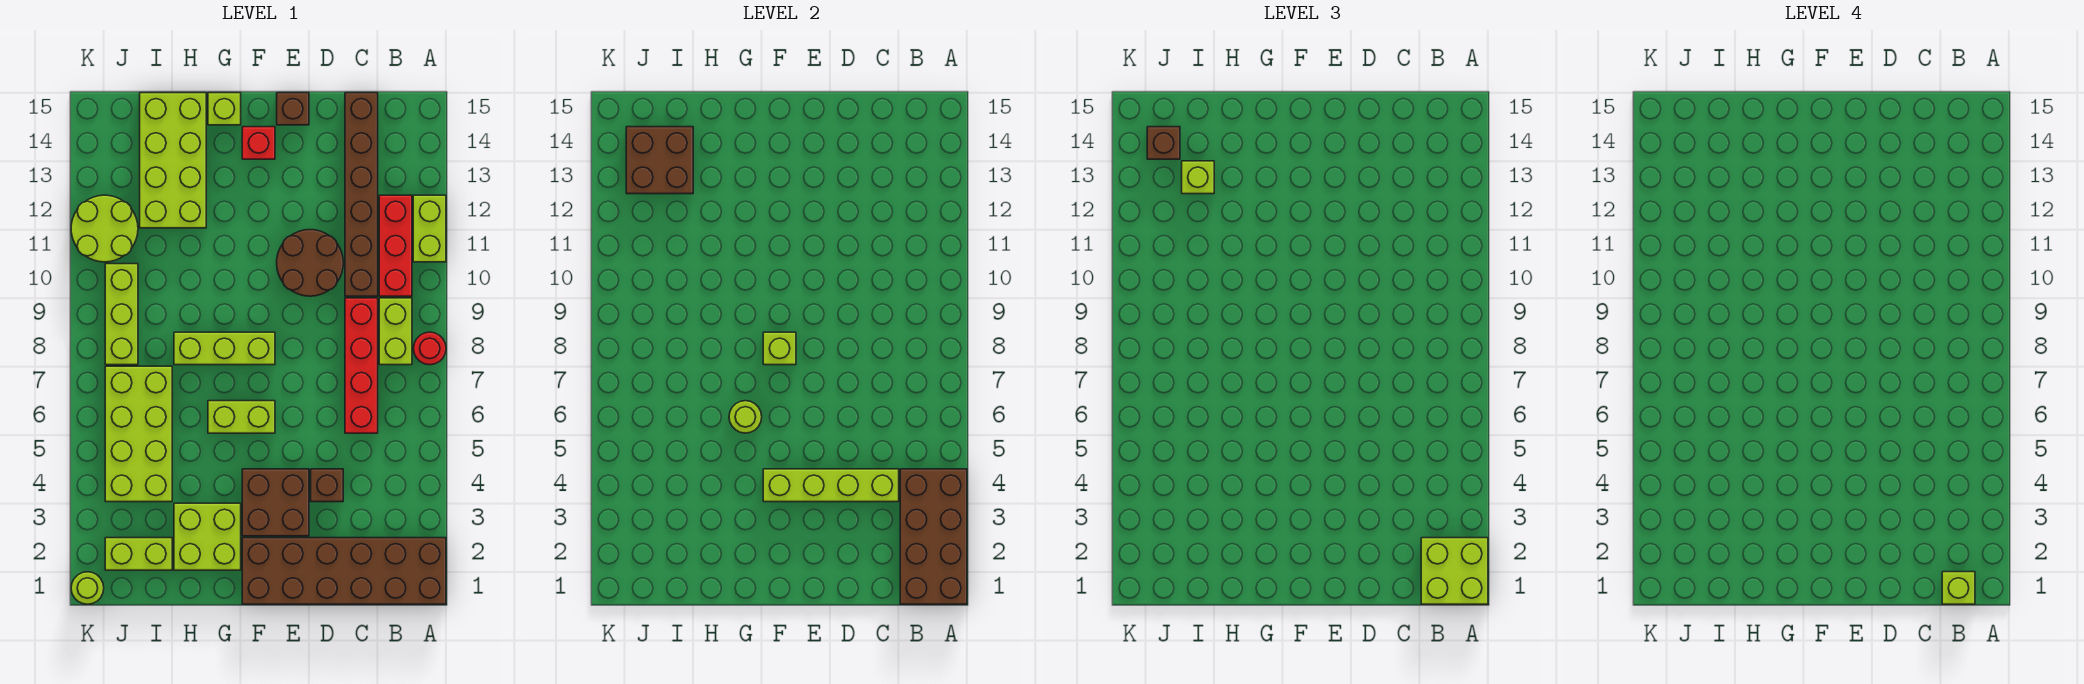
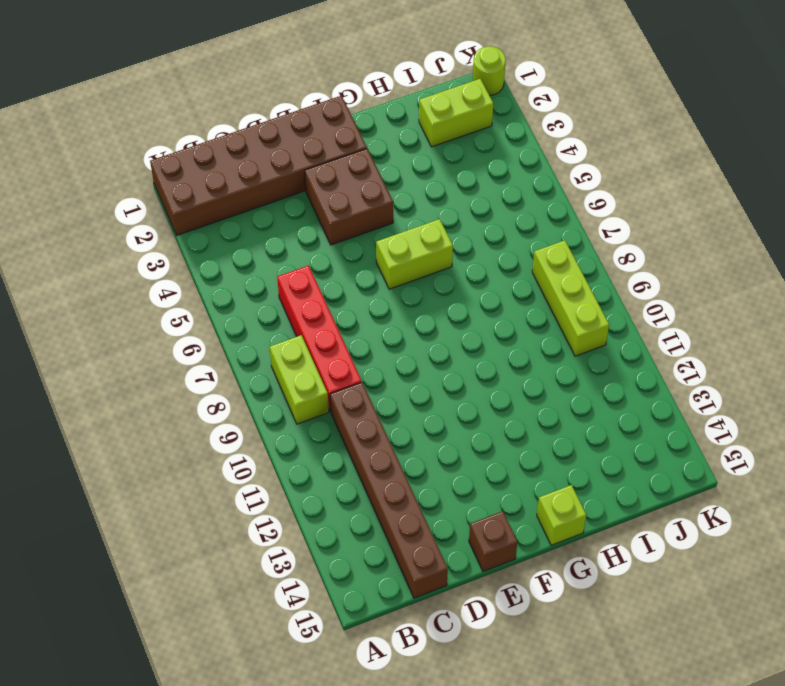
none -> red 1x1 round brick [414,332,446,365]
none -> lime 1x2 brick [413,195,446,262]
none -> red 1x3 brick [379,195,412,296]
none -> brown 1x1 brick [311,469,343,502]

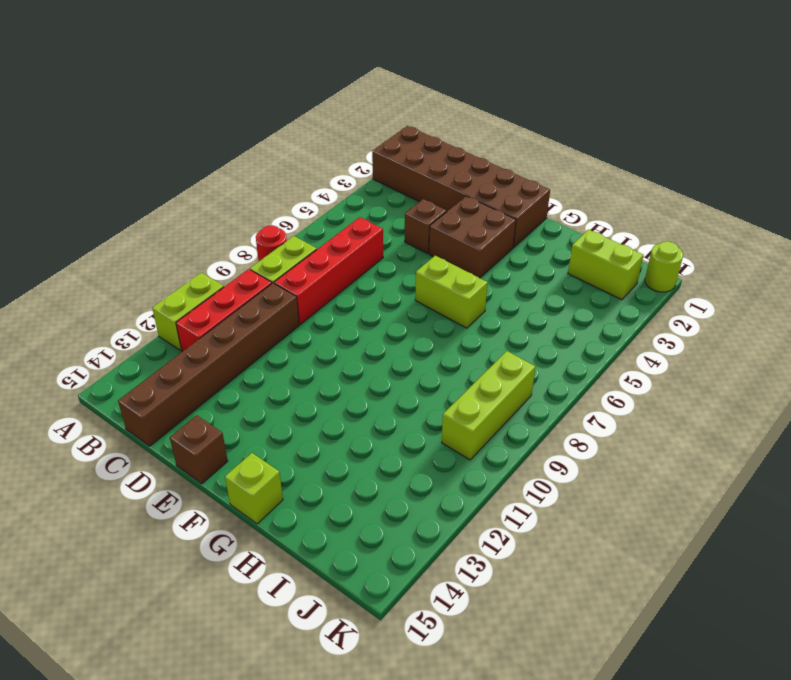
none -> brown 2x2 round brick [277,230,343,296]
none -> lime 1x3 brick [174,332,275,365]
none -> red 1x1 brick [242,127,275,159]
none -> lime 2x2 brick [174,503,241,570]

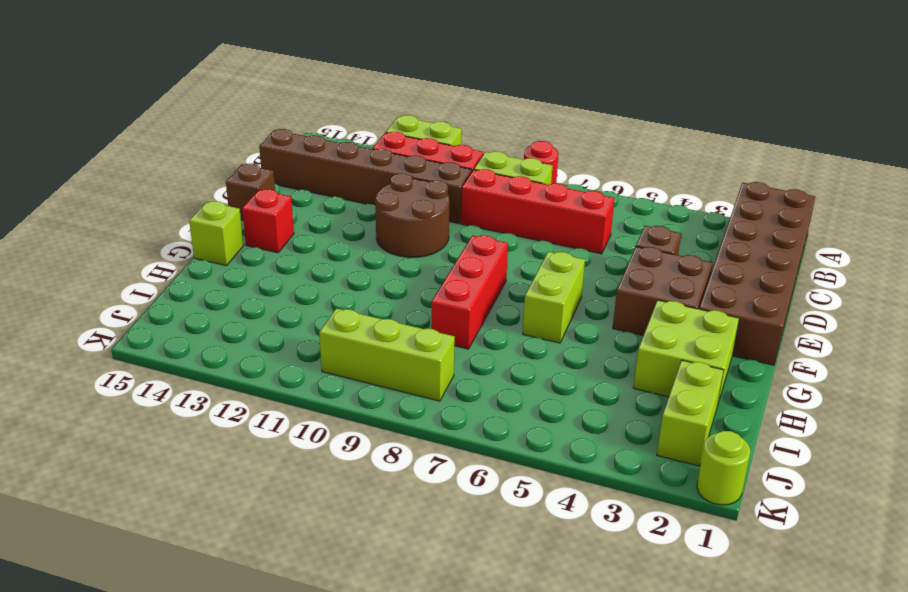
red 1x3 brick [431,235,508,349] -> lime 1x3 brick [174,332,275,365]
none -> lime 2x4 brick [140,93,206,228]
none -> lime 2x4 brick [105,366,172,502]
none -> lime 2x2 round brick [71,195,138,262]
none -> brown 2x4 brick [900,469,967,604]

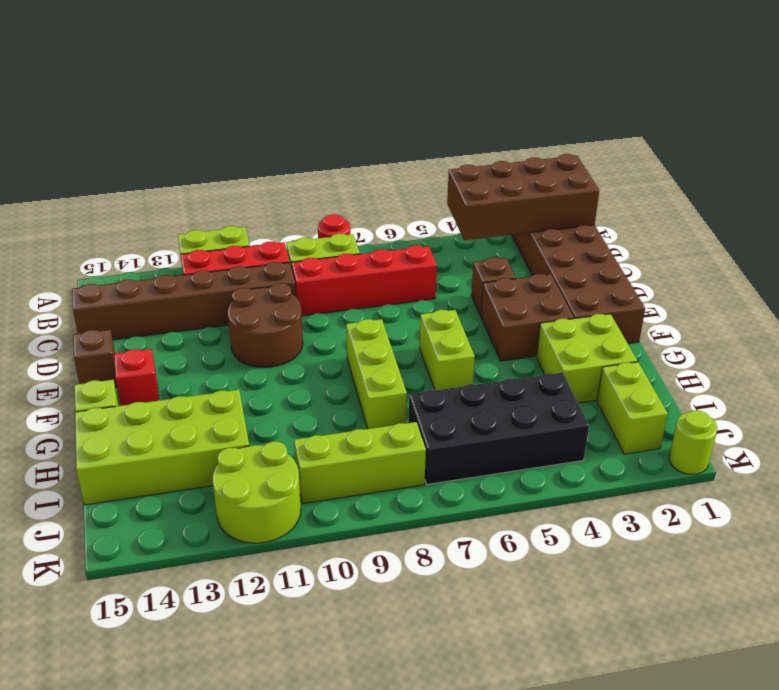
black 2x4 brick [408,373,589,484] -> lime 2x4 brick [105,366,172,502]
none -> lime 1x4 brick [763,469,899,502]
none -> lime 1x1 brick [763,332,796,365]
none -> lime 1x1 round brick [729,401,762,433]
none -> brown 2x2 brick [626,127,693,194]

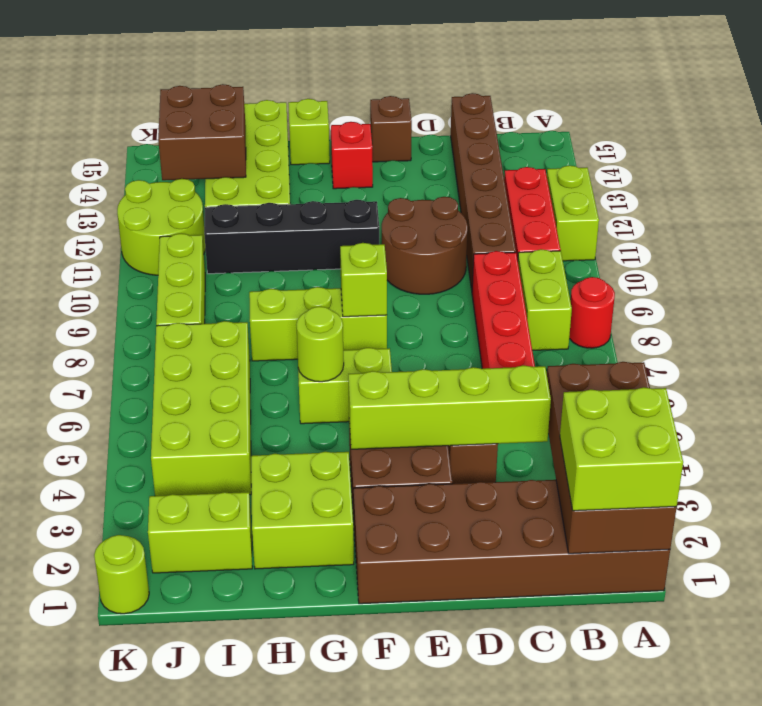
black 1x4 brick [204,200,379,274] -> none
none -> lime 1x1 brick [1182,161,1214,194]
none -> brown 1x1 brick [1147,127,1180,159]
none -> lime 1x1 brick [1942,572,1975,604]

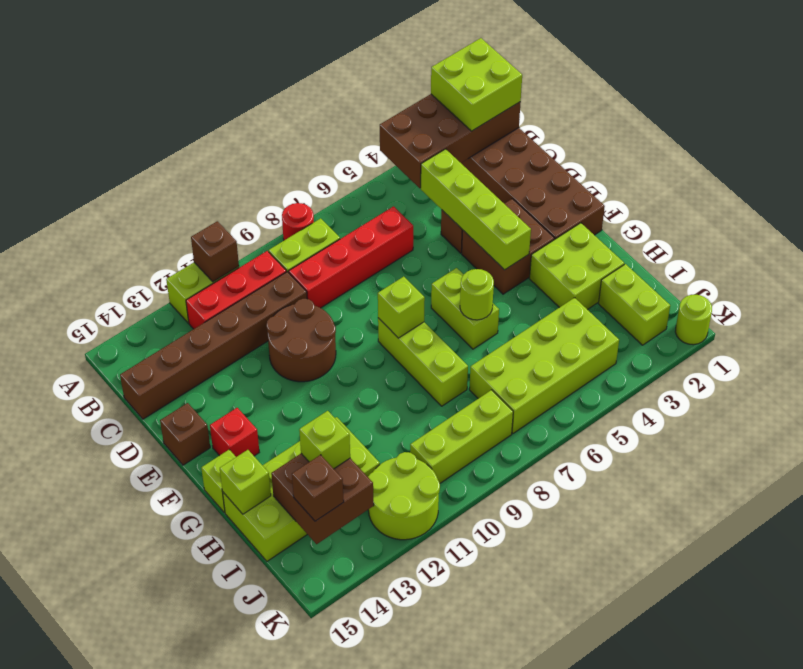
brown 1x1 brick [191,221,239,282] -> none
lime 1x1 brick [220,450,271,514] -> lime 1x1 brick moved to [1942,572,1975,604]

